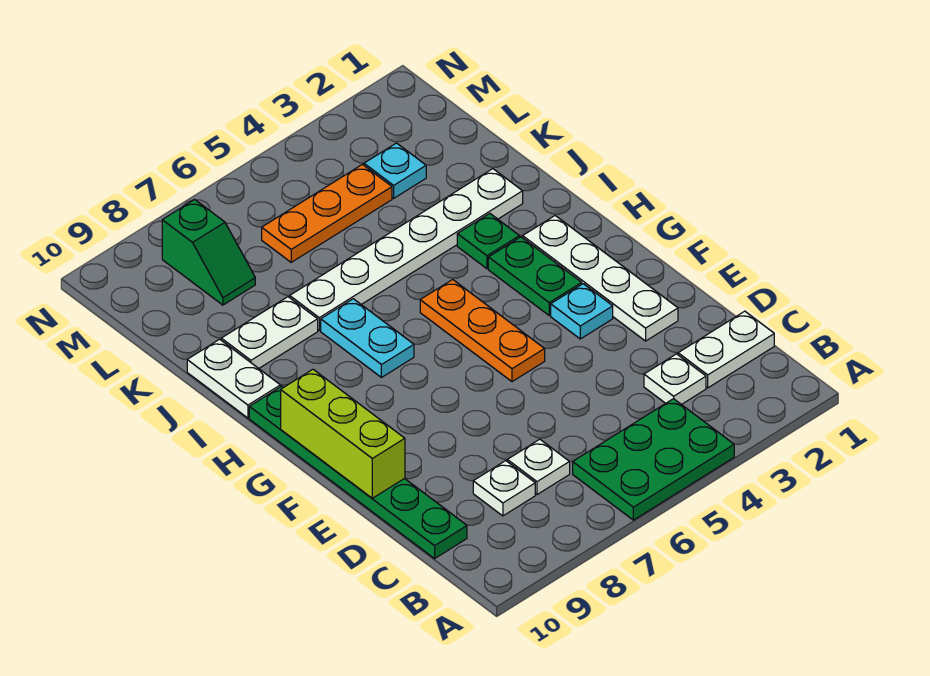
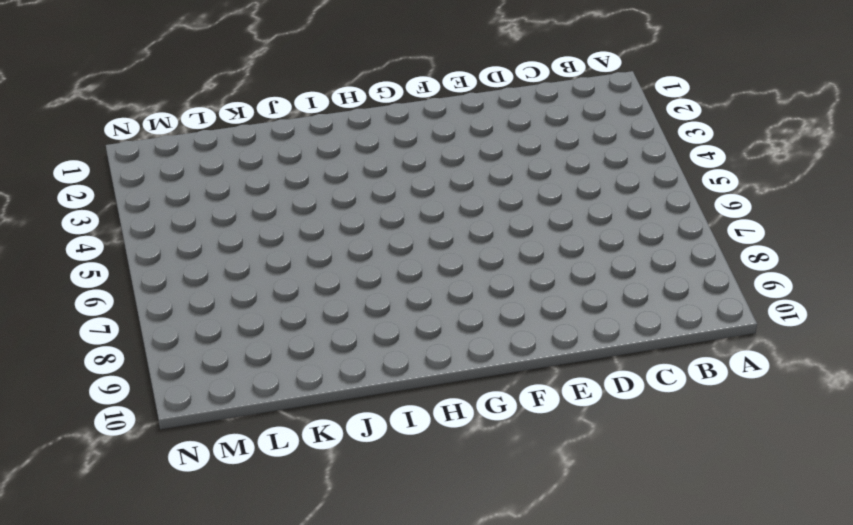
none -> green 2x3 plate [573,399,734,520]
none -> white 1x2 plate [678,311,774,388]
none -> white 1x1 plate [644,354,706,405]

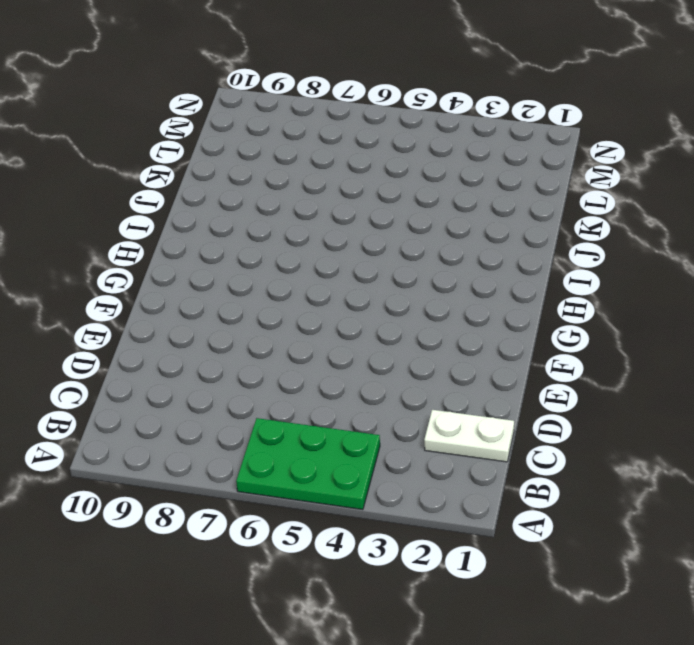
none -> white 1x1 plate [644,354,706,405]
none -> white 1x1 plate [507,439,570,495]
none -> white 1x1 plate [473,461,535,516]

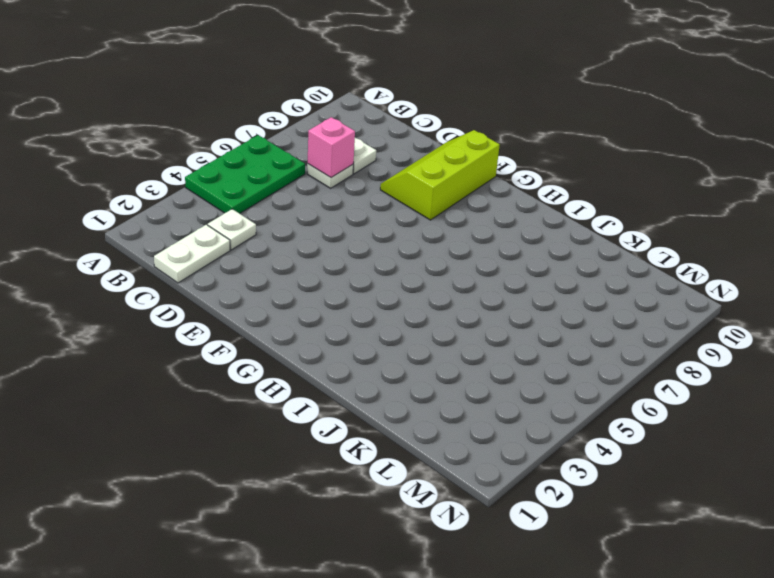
pink 1x1 brick [308,117,355,178] -> none
lime 2x3 slope [380,130,500,220] -> green 1x6 plate [249,386,467,559]
none -> white 1x4 plate [523,216,678,341]
none -> cyan 1x1 plate [551,284,613,339]
none -> orange 1x3 plate [420,279,545,382]

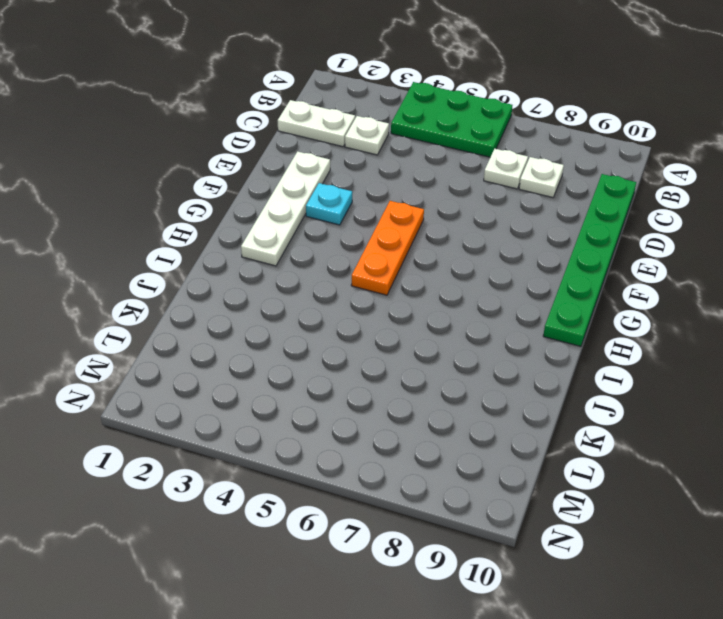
none -> green 1x2 plate [488,237,582,315]
none -> cyan 1x2 plate [321,299,414,377]
none -> green 1x1 plate [457,213,519,269]

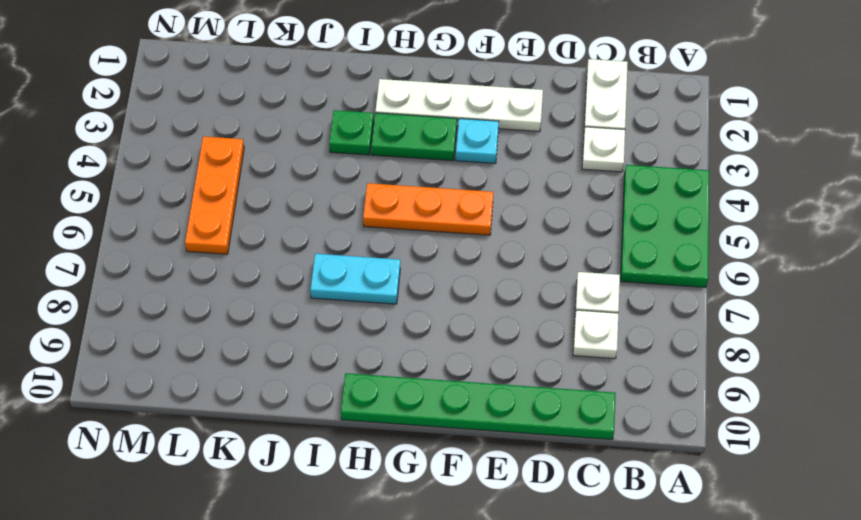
none -> white 1x2 plate [187,339,280,418]
none -> white 1x6 plate [290,169,523,330]
none -> white 1x2 plate [221,297,318,368]

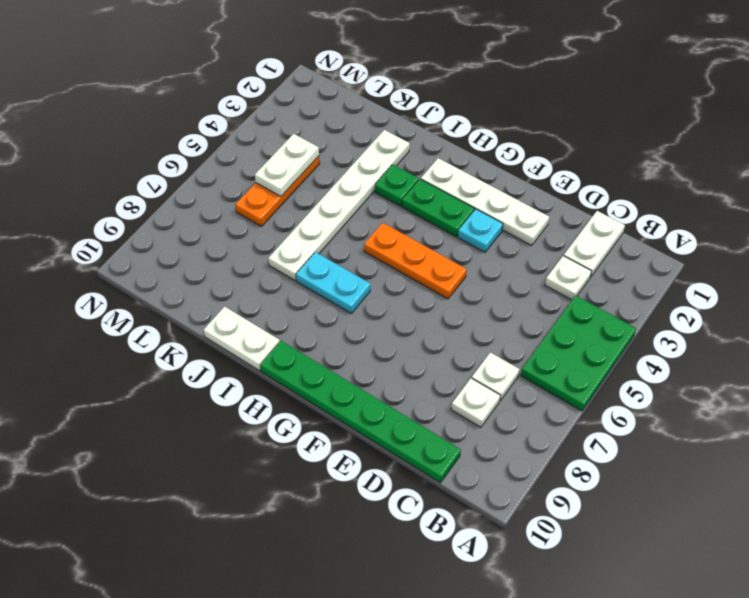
white 1x2 plate [255,134,319,197] -> white 1x2 plate moved to [221,297,318,368]
none -> cyan 1x1 plate [364,143,426,198]
none -> green 1x2 slope [162,199,255,305]
none -> lime 1x3 brick [281,369,405,498]

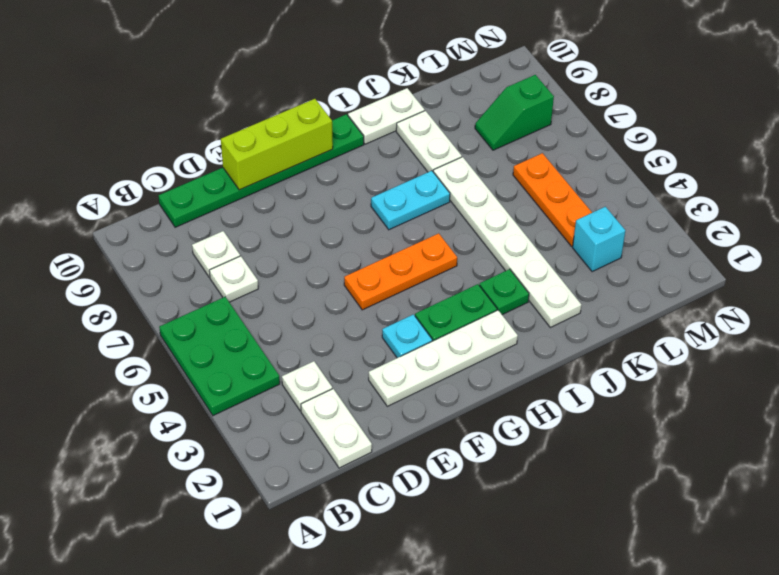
cyan 1x1 brick [573,207,625,272] -> cyan 1x1 plate [364,143,426,198]

